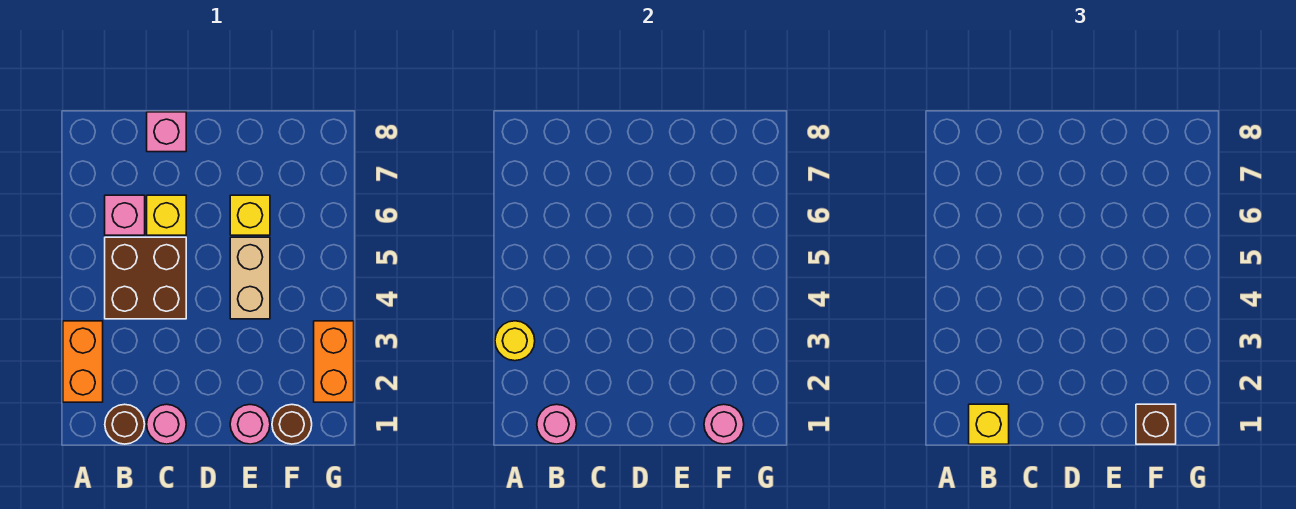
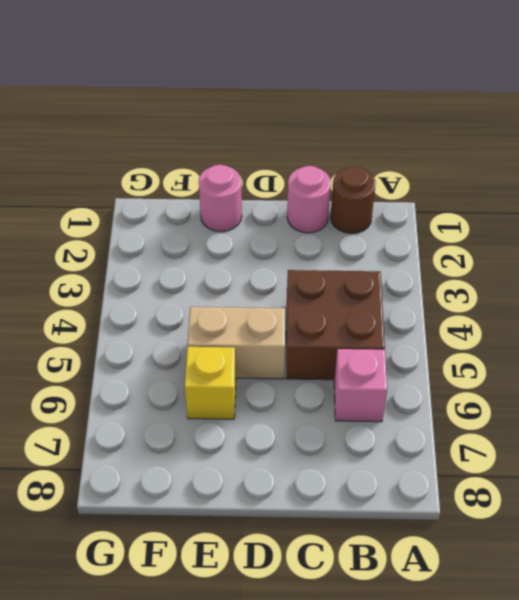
tan 1x2 brick [188,307,285,379] -> tan 1x2 brick turned to [230,237,270,319]
none -> orange 1x2 brick [63,321,103,402]
none -> yellow 1x1 brick [147,195,186,235]
none -> pink 1x1 brick [147,112,186,152]

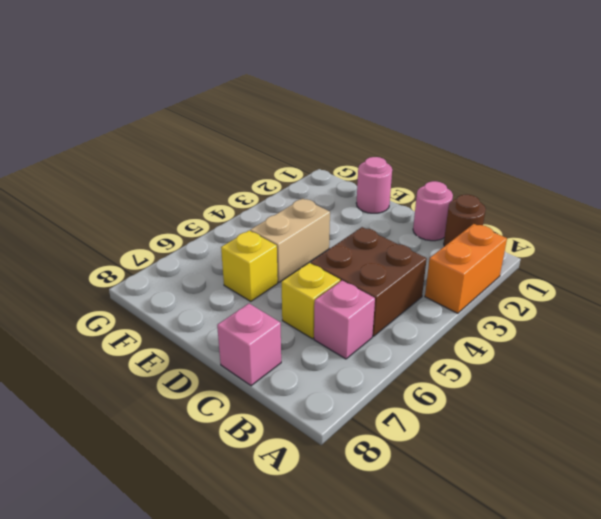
none -> brown 1x1 round brick [272,405,312,444]
none -> orange 1x2 brick [314,321,354,402]
none -> yellow 1x1 round brick [495,321,535,361]

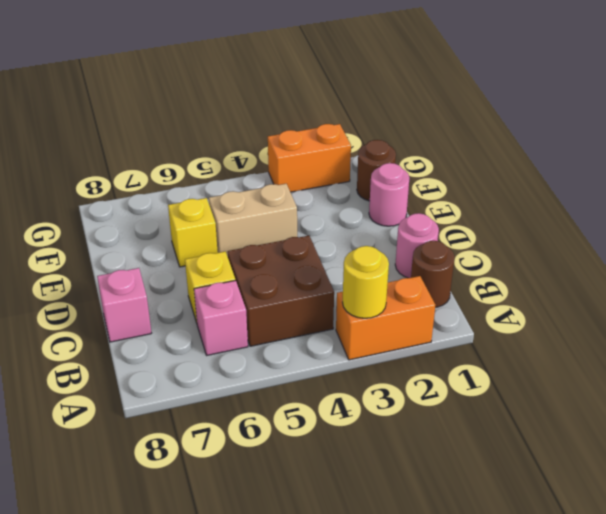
none -> pink 1x1 round brick [537,404,577,444]
none -> pink 1x1 round brick [704,405,744,444]
none -> yellow 1x1 brick [969,404,1009,444]

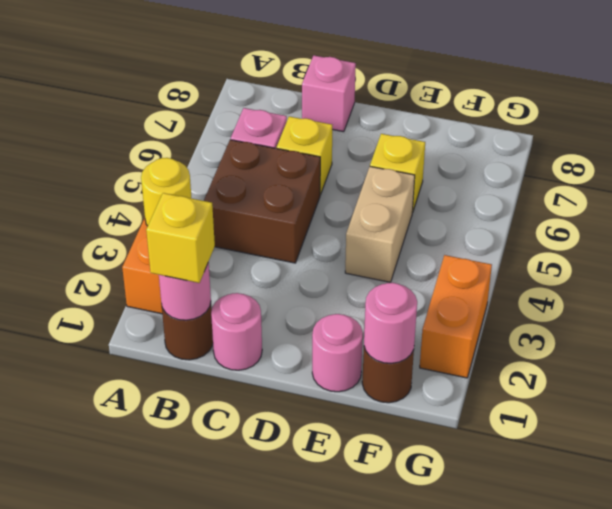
none -> brown 1x1 brick [1136,404,1176,444]

